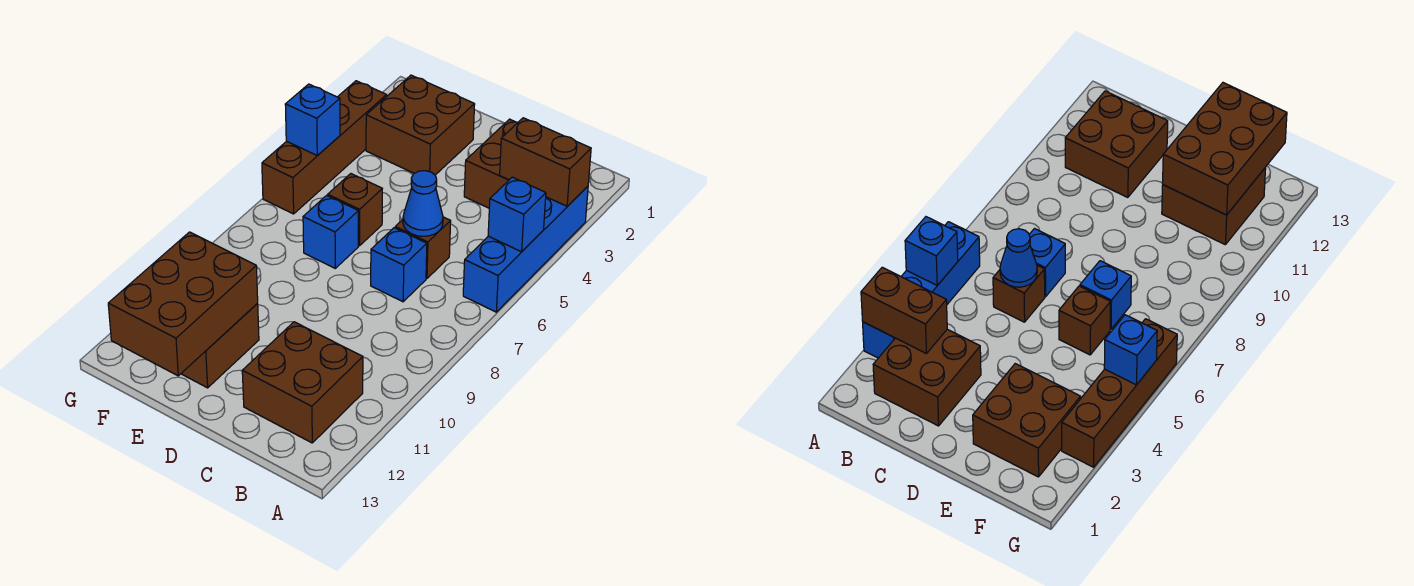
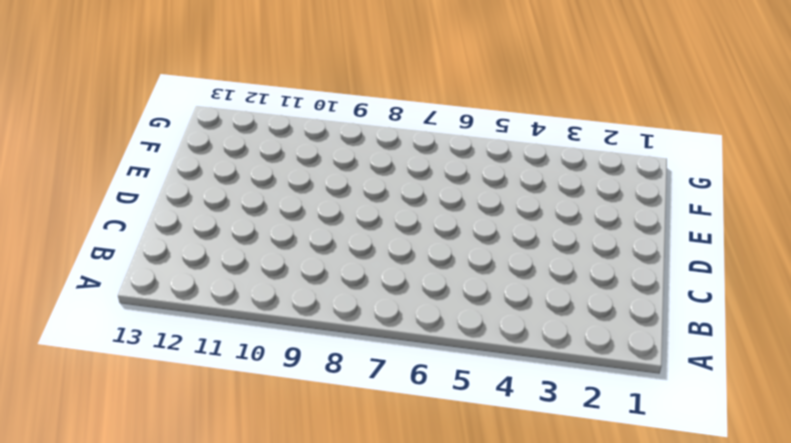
none -> blue 1x4 brick [463,186,588,312]
none -> brown 2x2 brick [464,119,518,208]
none -> brown 2x2 brick [242,322,363,443]

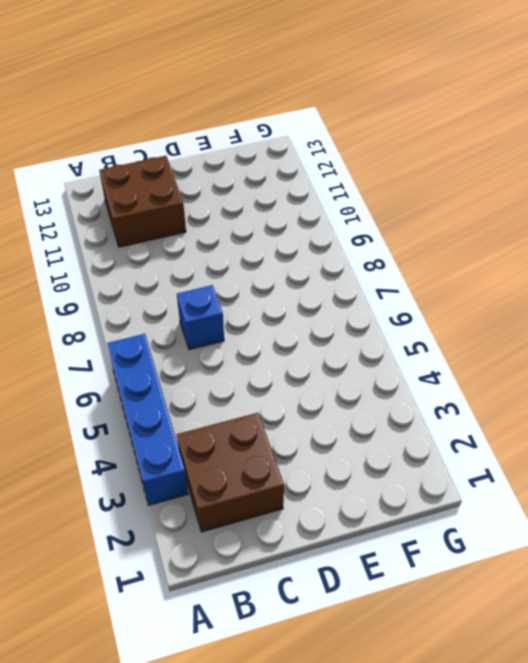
none -> brown 1x1 brick [395,217,451,278]
none -> brown 2x2 brick [366,75,475,175]
none -> brown 1x1 brick [328,174,382,246]

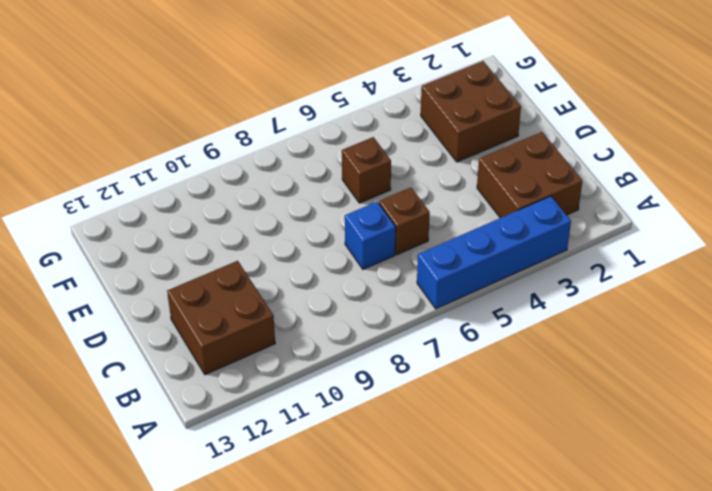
none -> blue 1x1 brick [303,195,358,268]
none -> brown 2x2 brick [181,304,259,388]
none -> brown 1x4 brick [262,81,387,214]

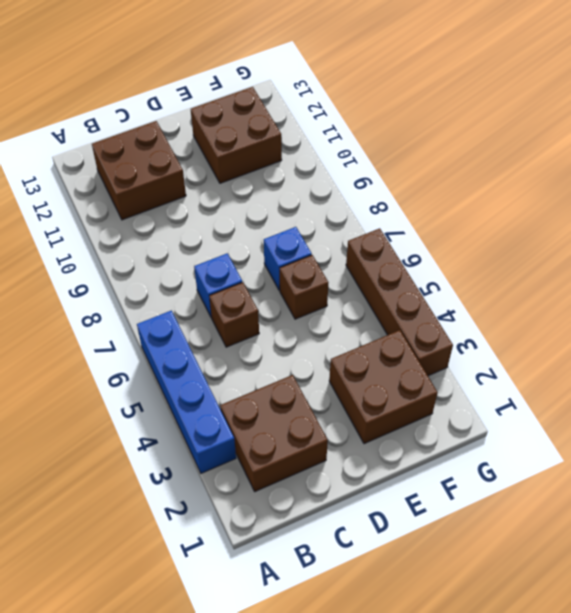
none -> brown 1x2 brick [500,118,591,206]
none -> blue 1x1 brick [488,177,546,252]
none -> blue 1x1 cone [403,171,443,236]

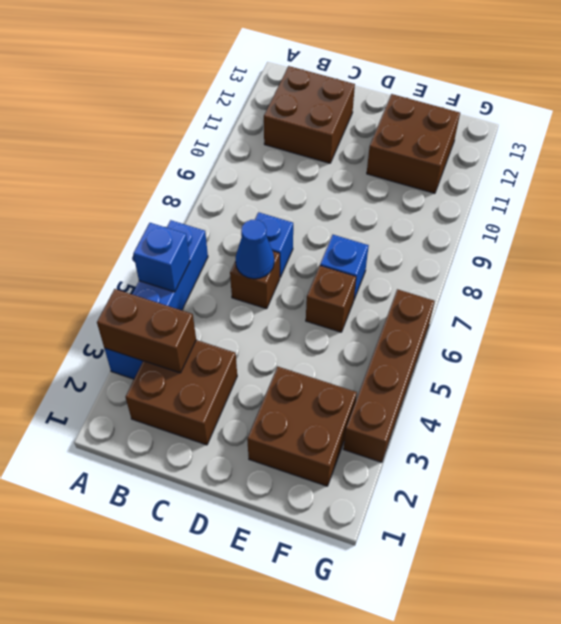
none -> brown 2x3 brick [108,232,258,376]
none -> blue 1x1 brick [285,84,340,156]

